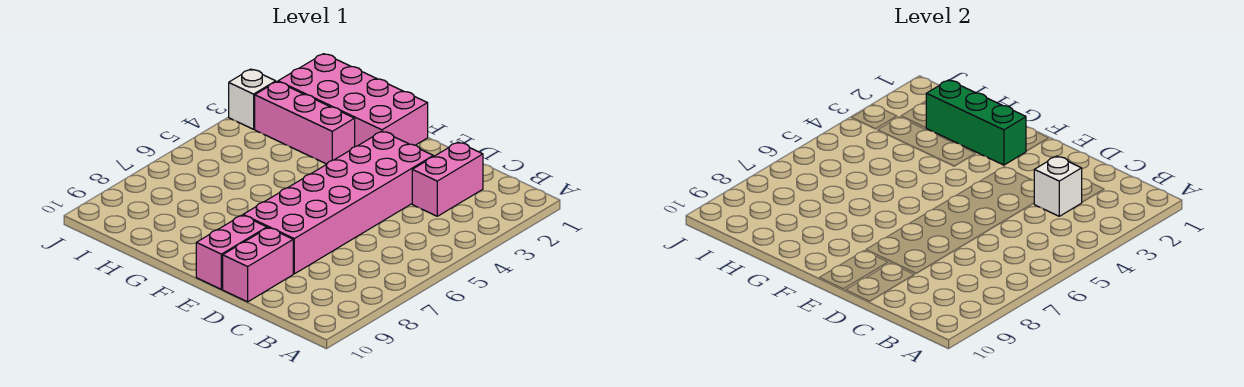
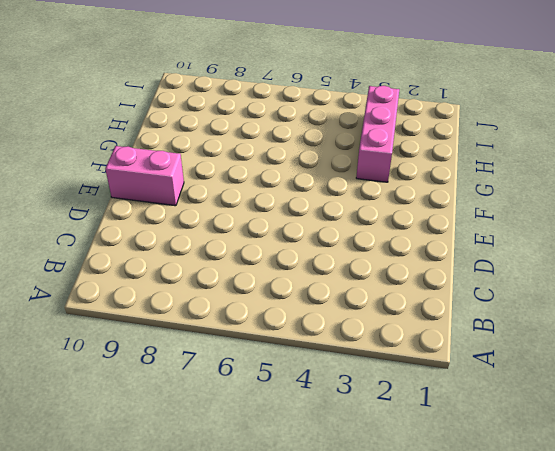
none -> pink 1x2 brick [412,142,483,216]
none -> pink 2x6 brick [243,131,434,274]

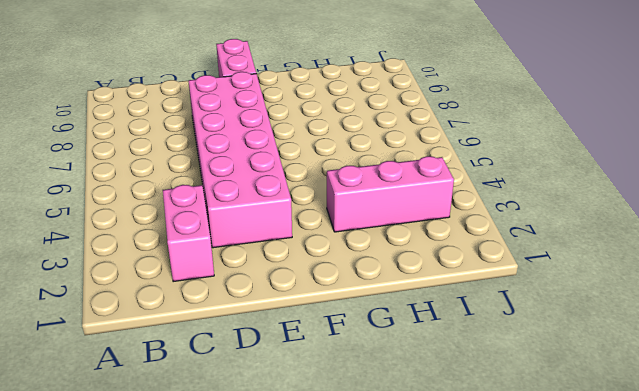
none -> pink 1x2 brick [223,228,293,302]
none -> pink 2x4 brick [278,54,428,147]

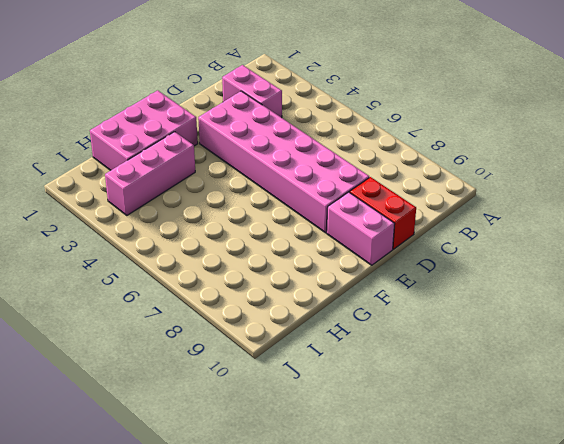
red 1x2 brick [350,177,416,249] -> pink 1x2 brick [223,228,293,302]
pink 2x3 brick [90,90,198,170] -> pink 2x4 brick [278,54,428,147]
none -> white 1x1 brick [229,69,276,129]
none -> white 1x1 brick [1034,156,1082,216]

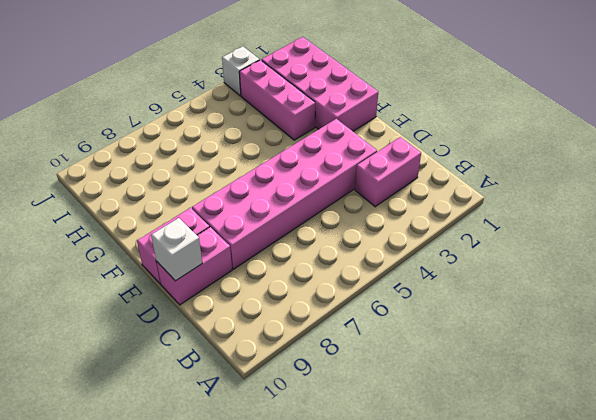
white 1x1 brick [151,218,202,281] -> white 1x1 brick moved to [1034,156,1082,216]
none -> green 1x3 brick [926,80,1026,165]

